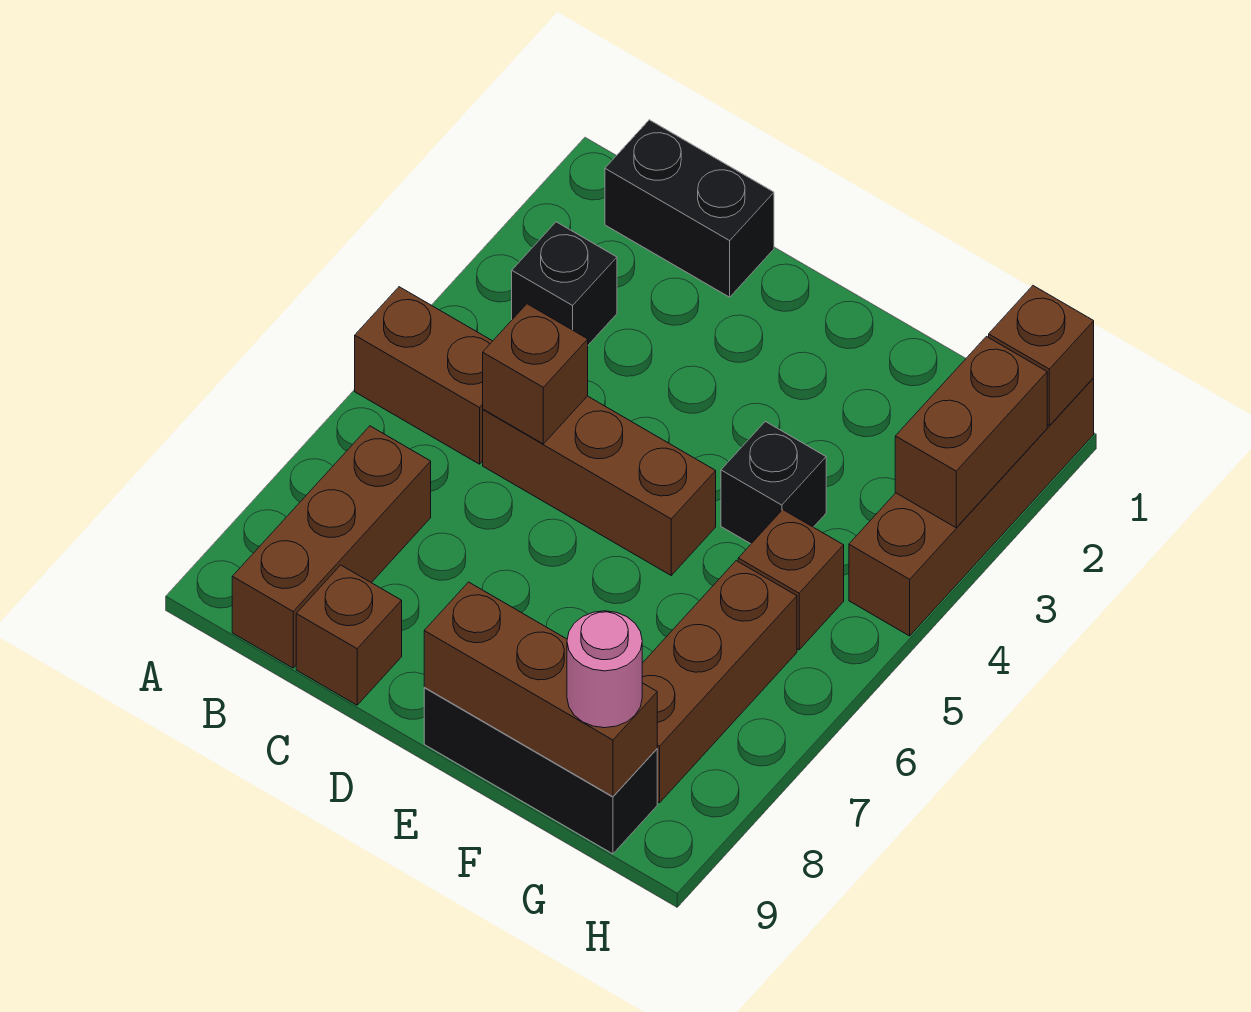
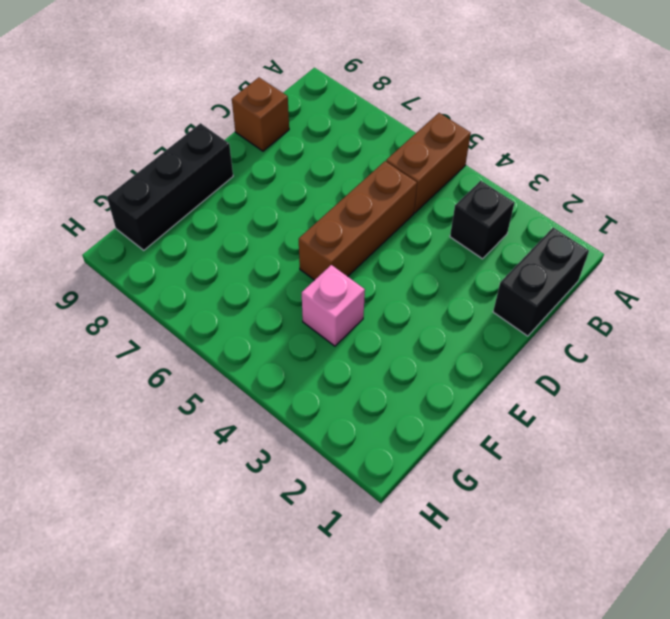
pink 1x1 brick [302,265,365,346] -> black 1x1 brick [721,421,826,544]
none -> brown 1x3 brick [232,426,431,668]
none -> brown 1x1 brick [738,510,844,650]
none -> brown 1x3 brick [642,561,797,803]

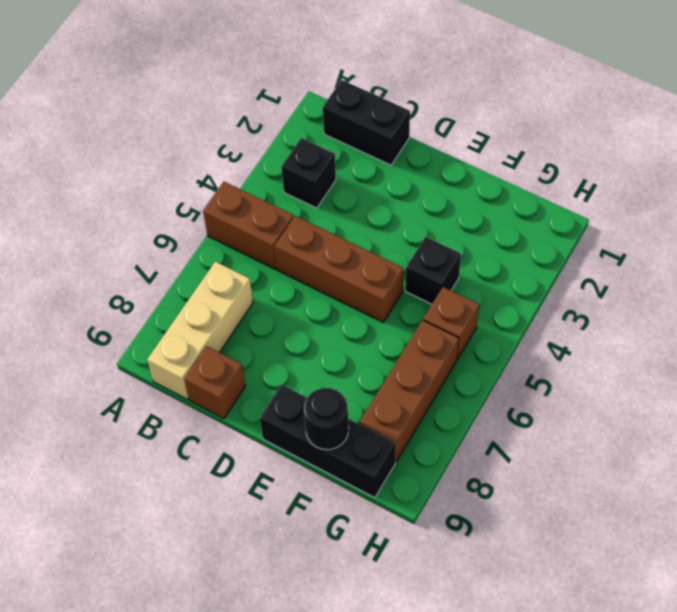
tan 1x3 brick [147,262,253,400] -> brown 1x3 brick [232,426,431,668]
black 1x1 round brick [304,388,349,450] -> brown 1x3 brick [424,582,657,797]
none -> brown 1x4 brick [849,378,1094,636]
none -> brown 1x1 brick [483,304,588,444]
none -> brown 1x1 brick [989,286,1094,426]

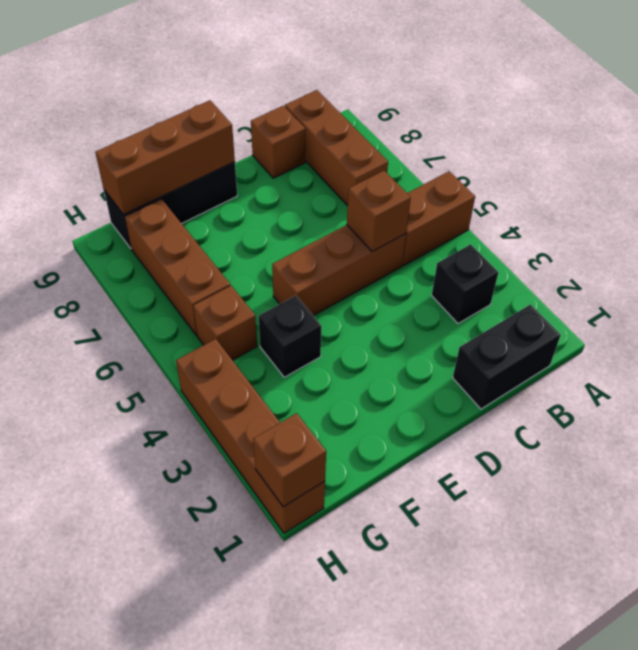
none -> brown 1x2 brick [895,337,1047,528]
none -> pink 1x1 round brick [567,611,642,728]

